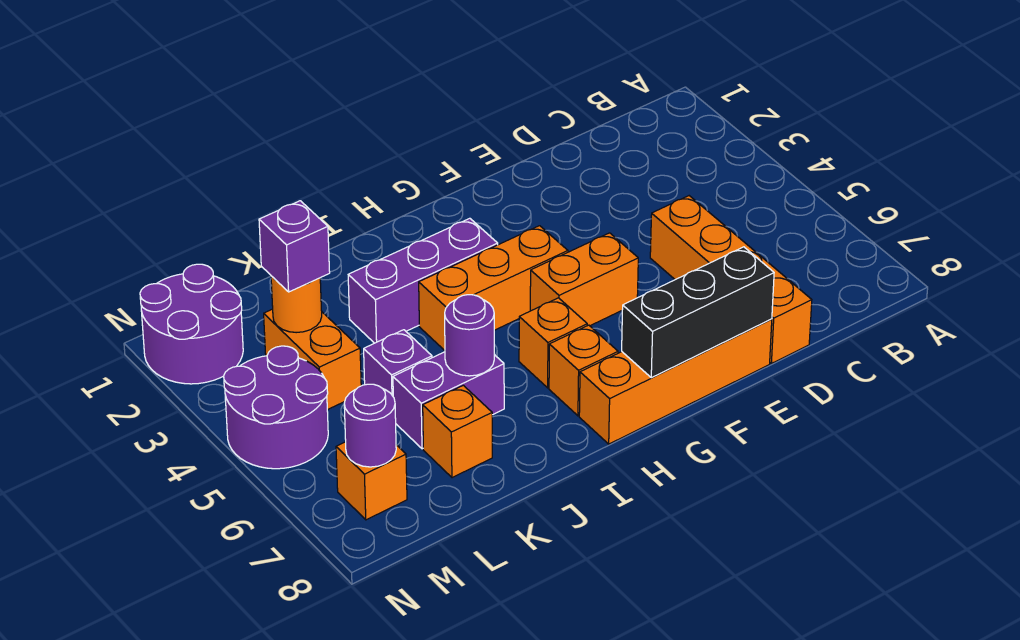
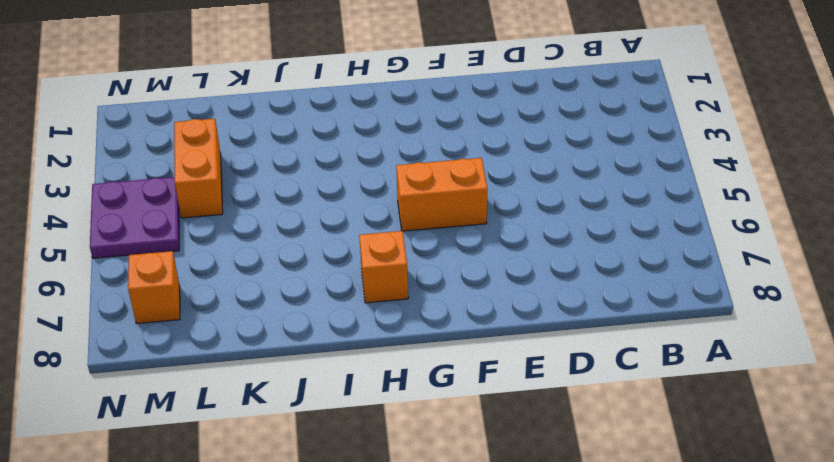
purple 2x2 plate [90,177,179,258] -> purple 2x2 round brick [224,346,328,469]
none -> orange 1x4 brick [650,196,812,363]
none -> orange 1x4 brick [579,319,772,444]
none -> orange 1x3 brick [419,226,568,351]

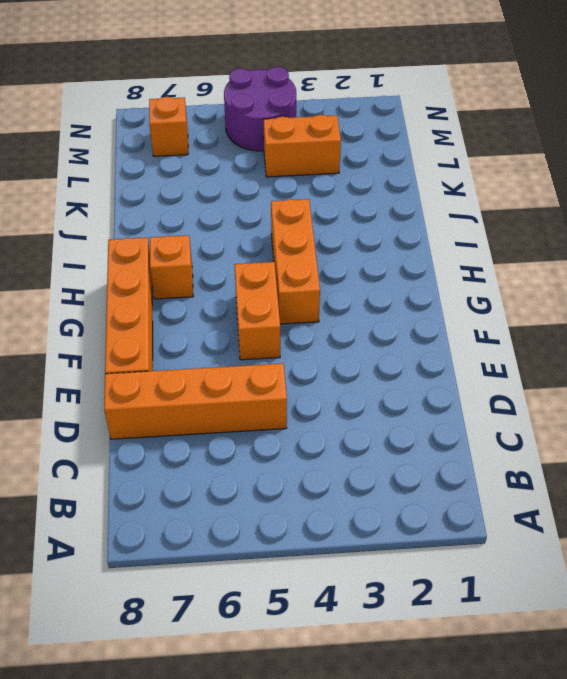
none -> purple 1x3 brick [348,218,498,343]
none -> orange 1x1 brick [519,298,587,388]
none -> purple 1x2 brick [393,352,504,449]

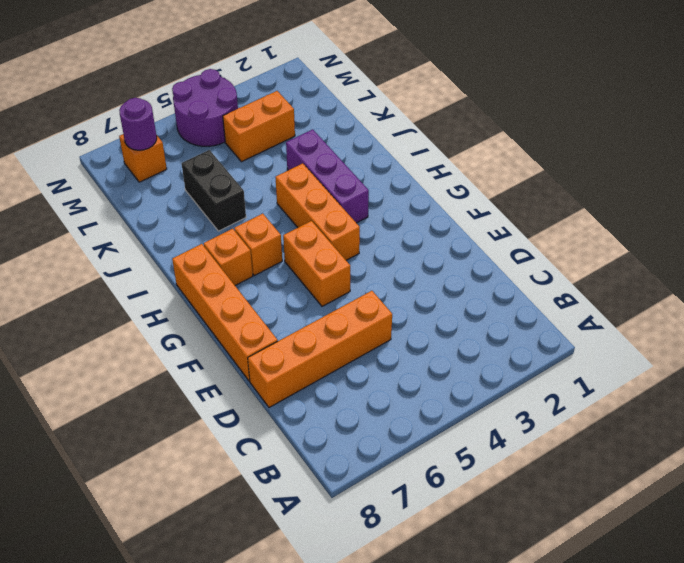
black 1x2 brick [182,150,246,231] -> purple 1x2 brick [393,352,504,449]
none -> purple 1x1 brick [364,330,432,396]
none -> orange 1x1 brick [423,385,492,478]
none -> purple 2x2 round brick [140,264,243,384]

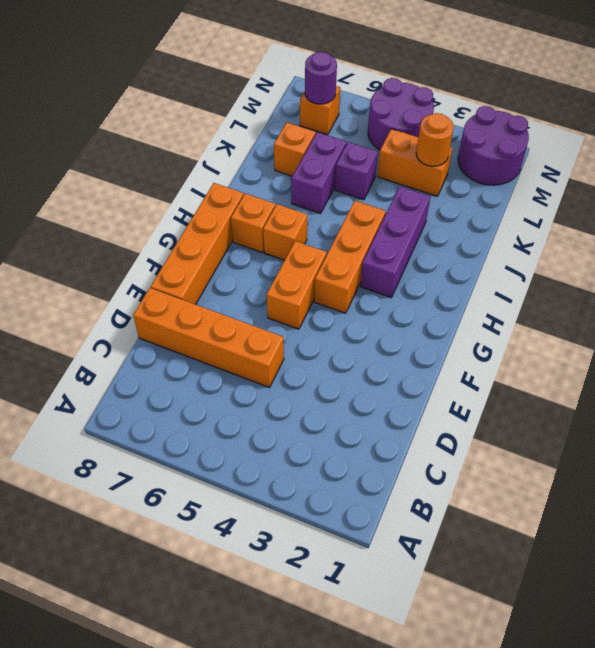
none -> black 1x3 brick [622,247,774,378]
none -> purple 1x1 round brick [445,295,494,376]
none -> purple 1x1 brick [259,201,330,292]

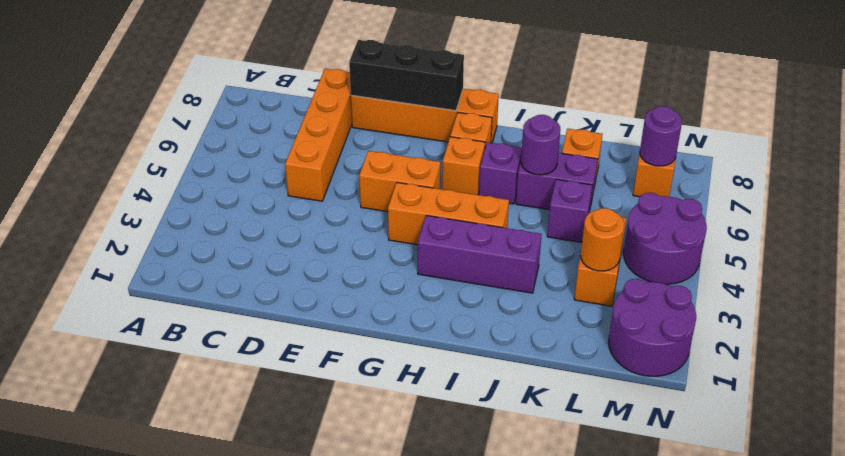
purple 1x1 brick [479,142,522,204] -> purple 1x1 brick moved to [259,201,330,292]

